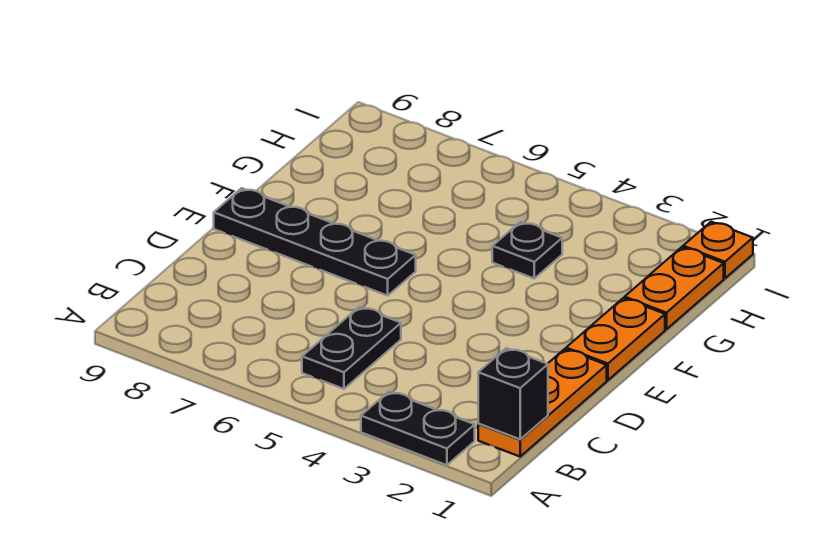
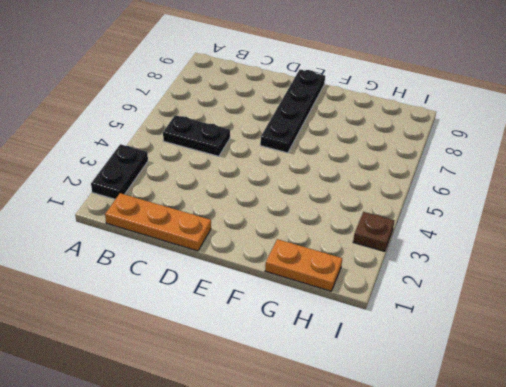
brown 1x1 plate [353,212,394,251] -> none
none -> orange 1x2 plate [566,298,665,380]
none -> black 1x1 plate [492,222,562,278]

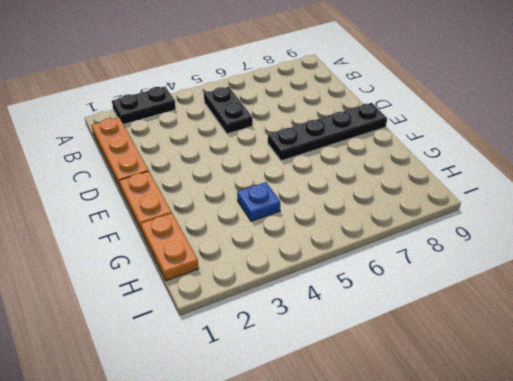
blue 1x1 plate [237,182,280,221] -> black 1x1 plate [492,222,562,278]
none -> orange 1x1 plate [683,222,753,278]
none -> black 1x1 brick [478,348,548,439]

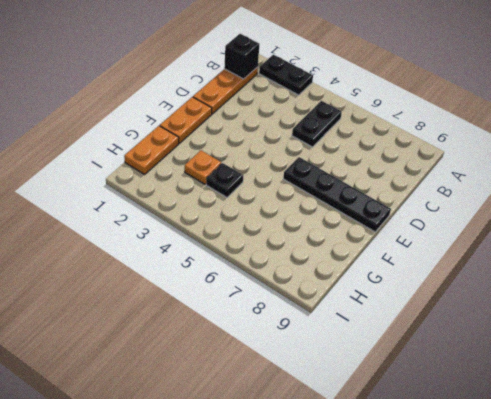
orange 1x1 plate [185,151,221,184] -> orange 1x1 plate moved to [683,222,753,278]

